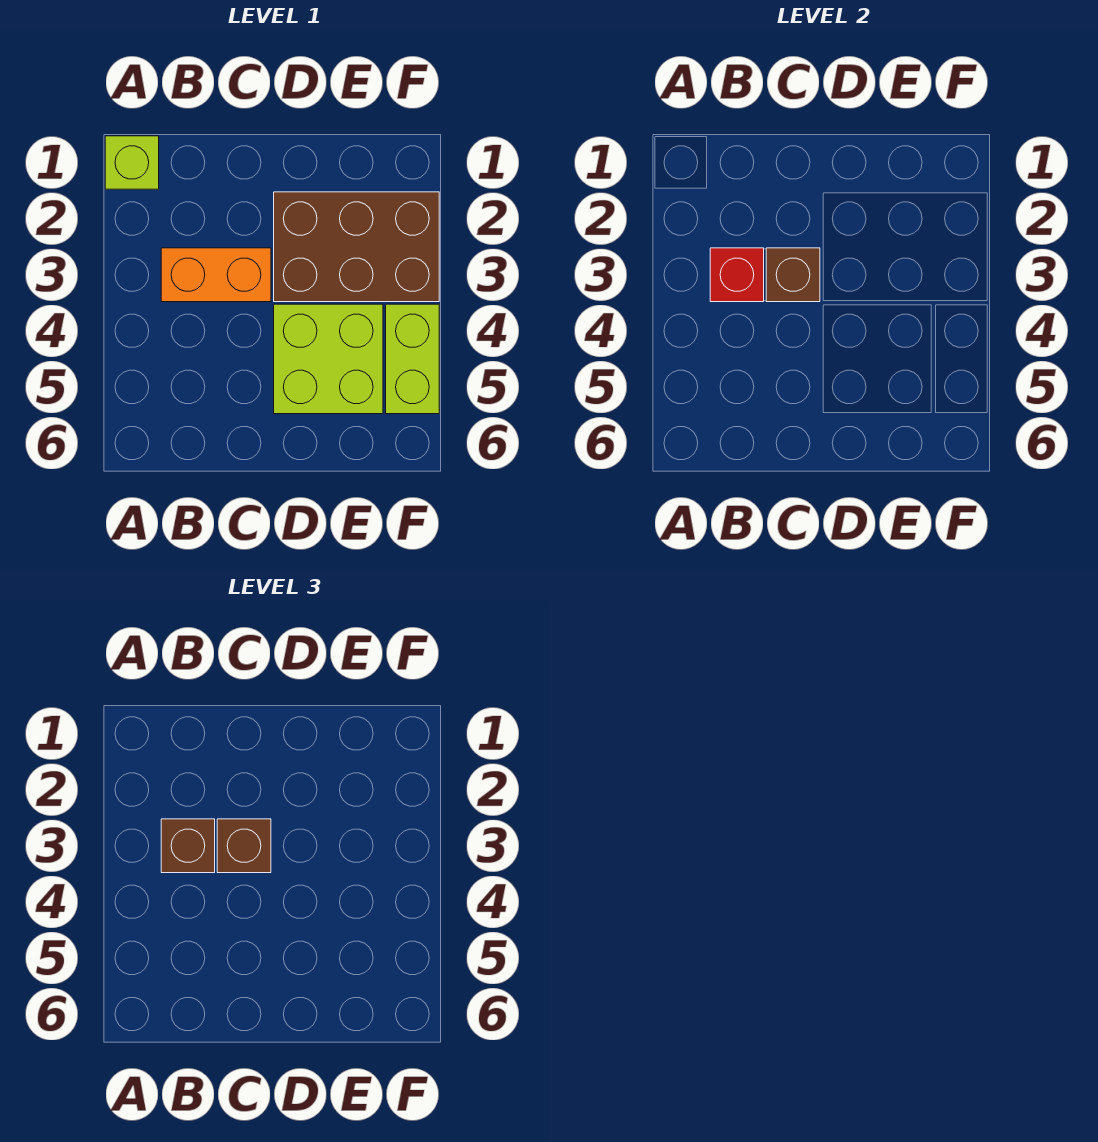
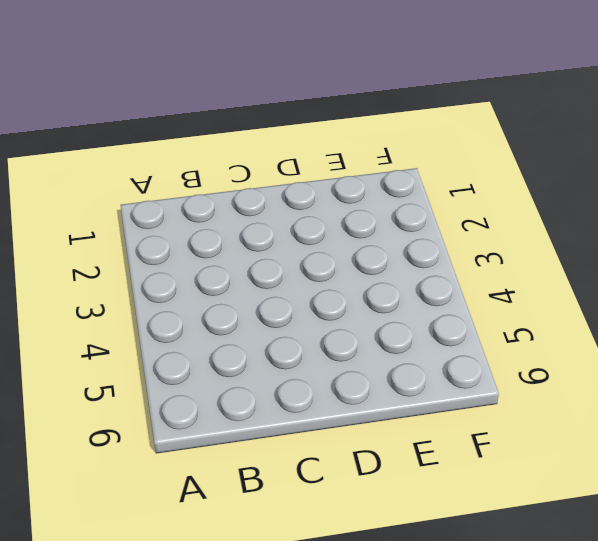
none -> lime 1x1 brick [105,136,159,189]
none -> orange 1x2 brick [161,248,271,302]

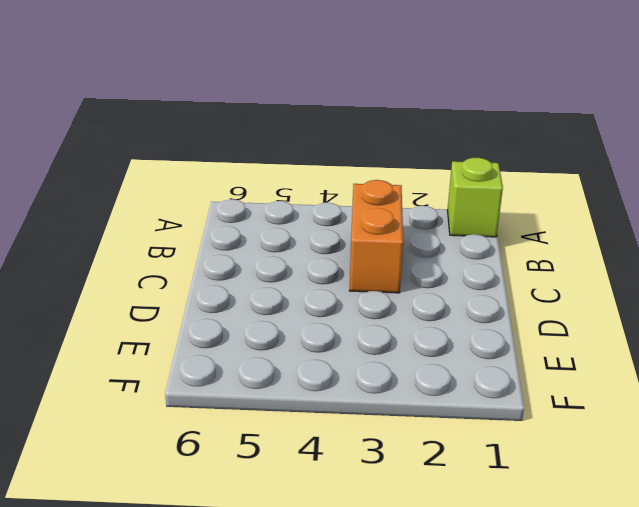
none -> brown 2x3 brick [274,192,439,302]
none -> lime 2x2 brick [274,304,383,414]

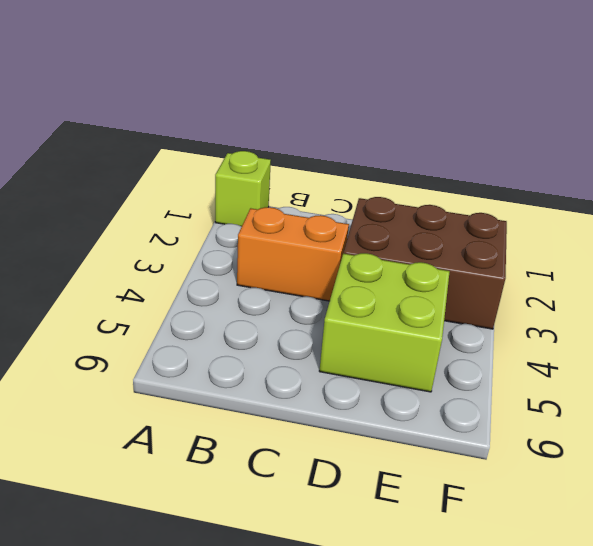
none -> lime 1x2 brick [386,304,439,414]
none -> red 1x1 brick [710,248,764,302]

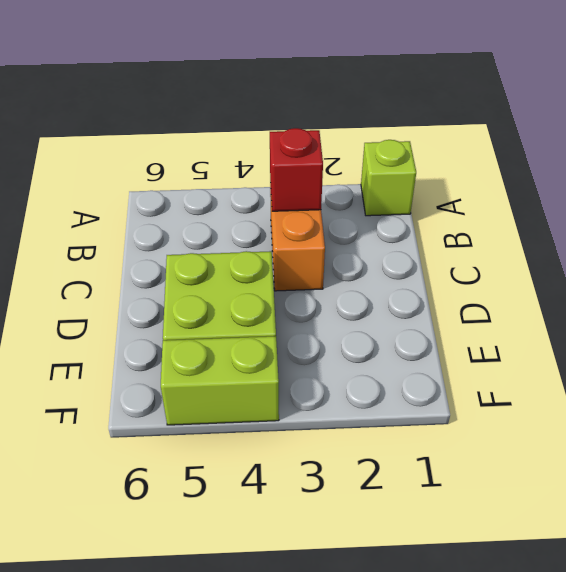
none -> brown 2x3 brick [274,192,439,302]
none -> brown 1x1 brick [766,248,820,302]

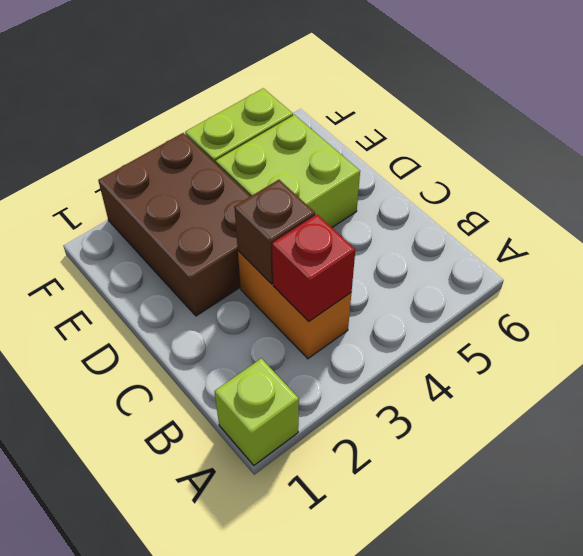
none -> brown 1x1 brick [161,819,215,873]
none -> brown 1x1 brick [217,819,271,873]

